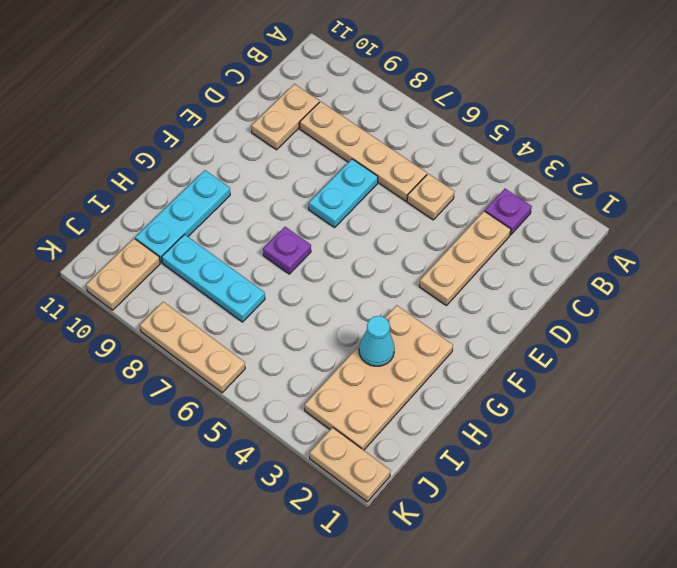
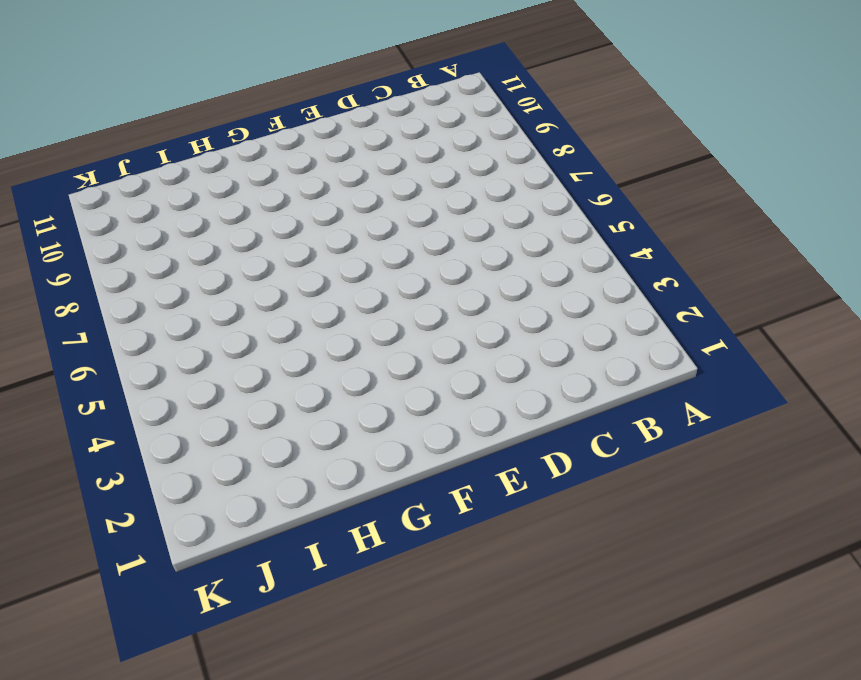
none -> purple 1x1 plate [485,189,532,235]
none -> tan 1x3 plate [419,211,511,305]
none -> tan 1x1 plate [407,174,454,220]

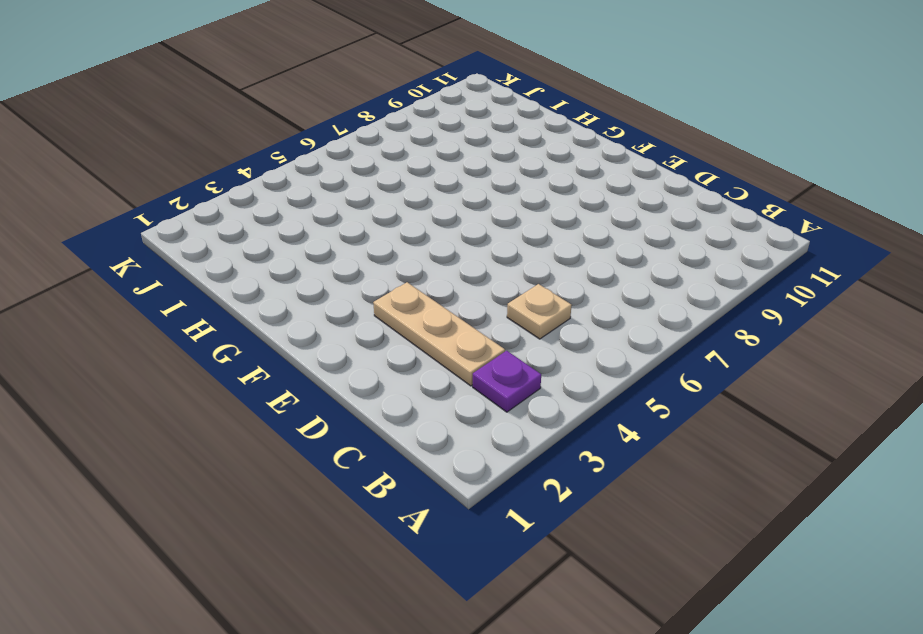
none -> tan 1x4 plate [300,101,427,201]
none -> tan 1x2 plate [251,84,319,150]
none -> cyan 1x2 plate [309,159,378,228]

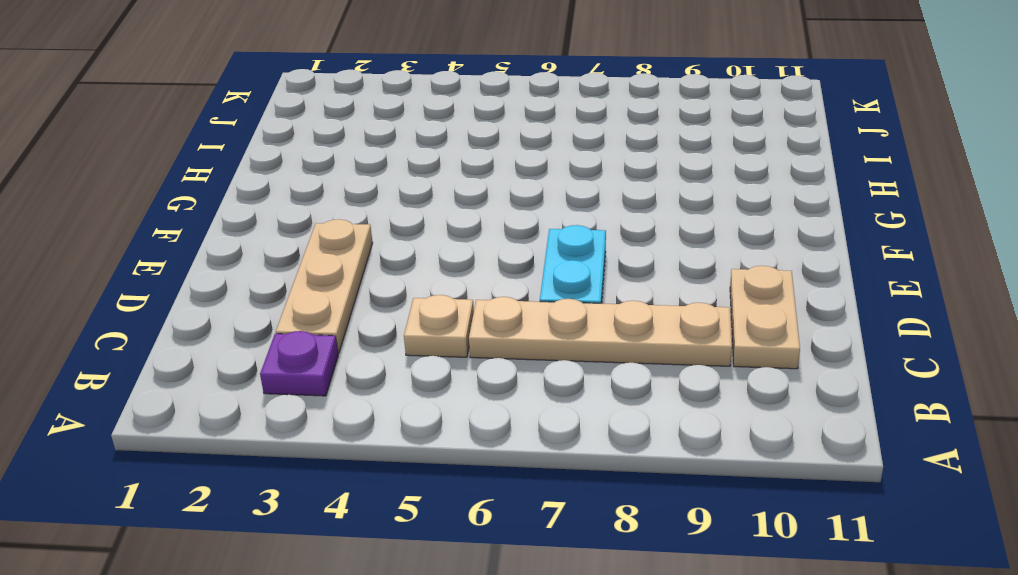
none -> tan 2x4 plate [305,305,453,450]
none -> purple 1x1 plate [263,227,311,274]
none -> cyan 1x3 plate [135,170,230,262]

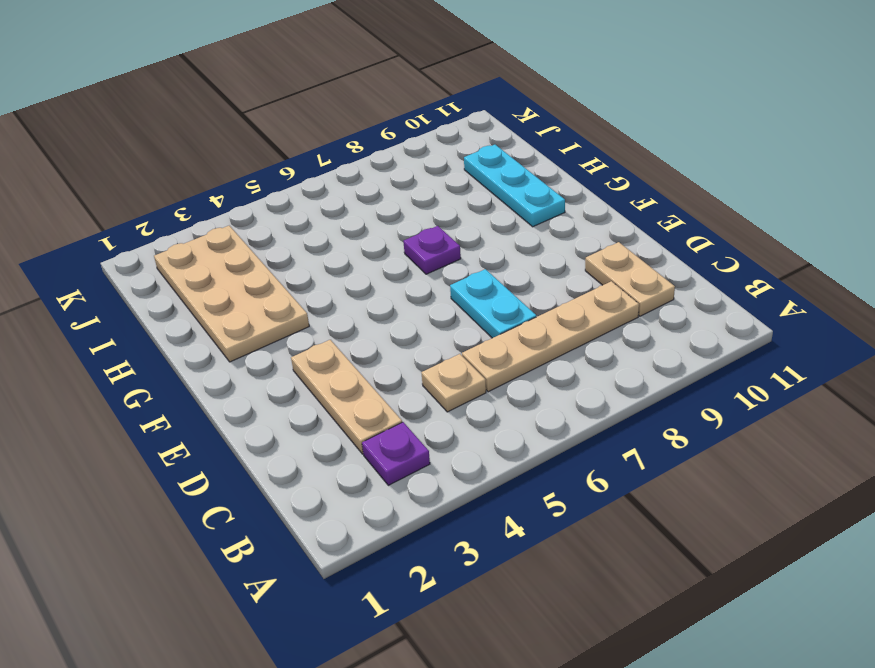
none -> cyan 1x3 plate [162,235,265,322]
none -> tan 1x2 plate [86,239,160,310]
none -> tan 1x2 plate [310,427,391,502]

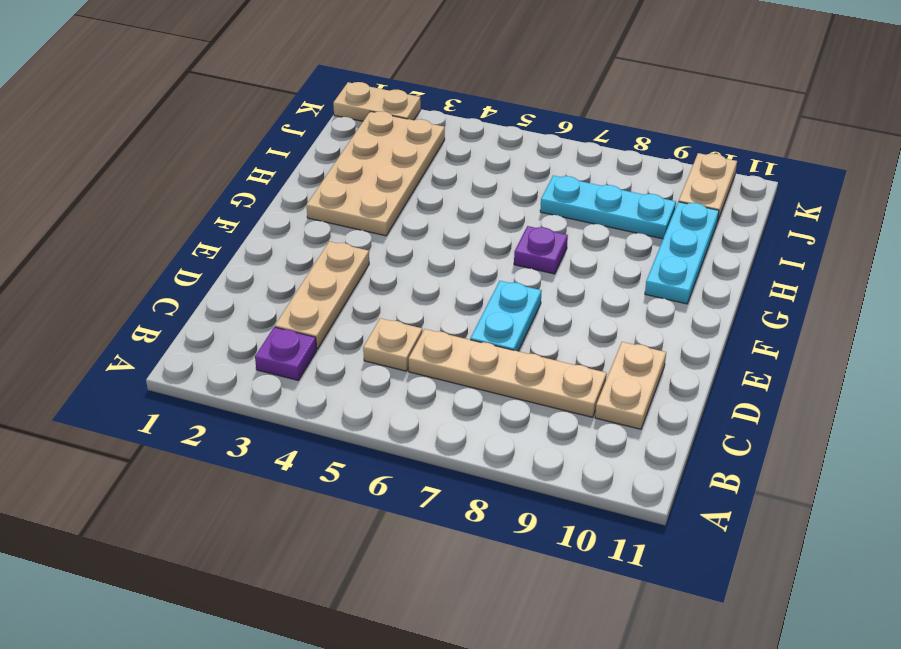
none -> tan 1x3 plate [140,302,245,393]
none -> cyan 1x1 cone [359,316,395,366]

